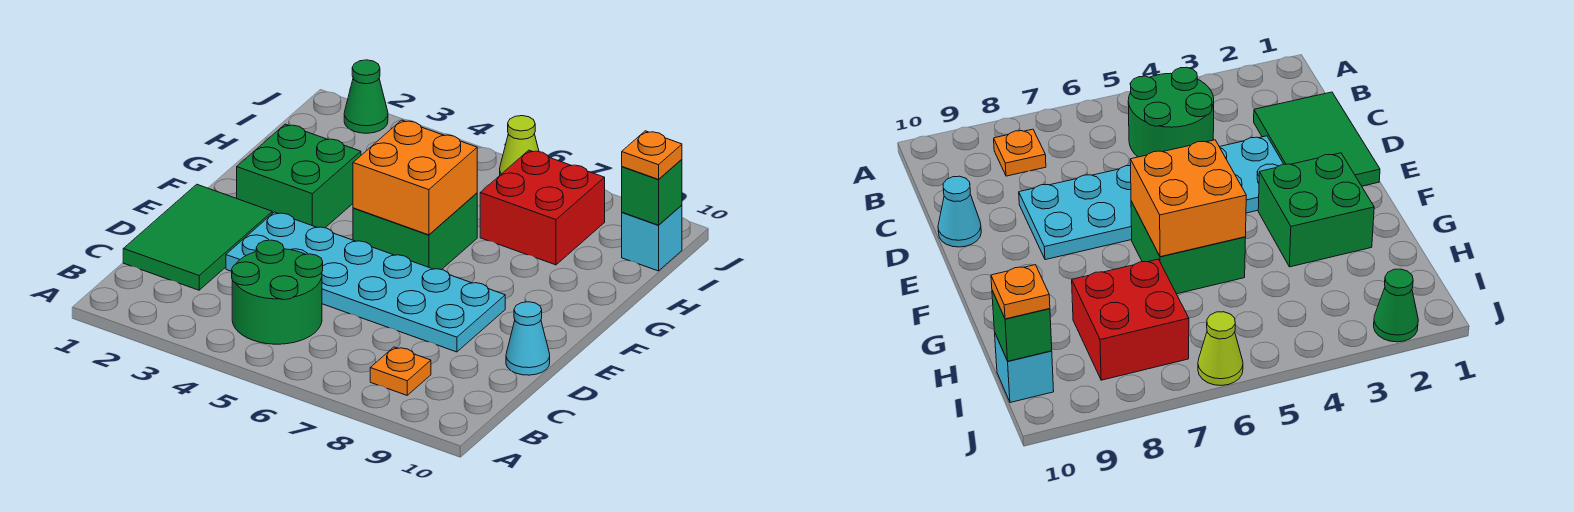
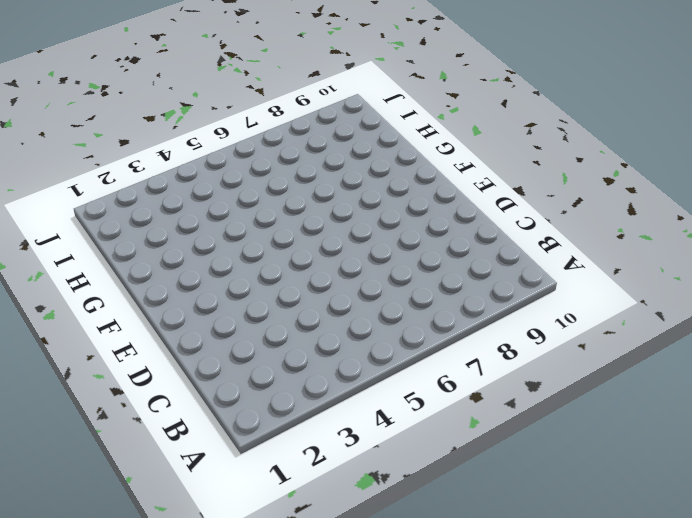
none -> green 2x2 round brick [232,240,323,344]
none -> orange 1x1 plate [370,347,431,395]
none -> green 2x3 tile [123,184,272,290]

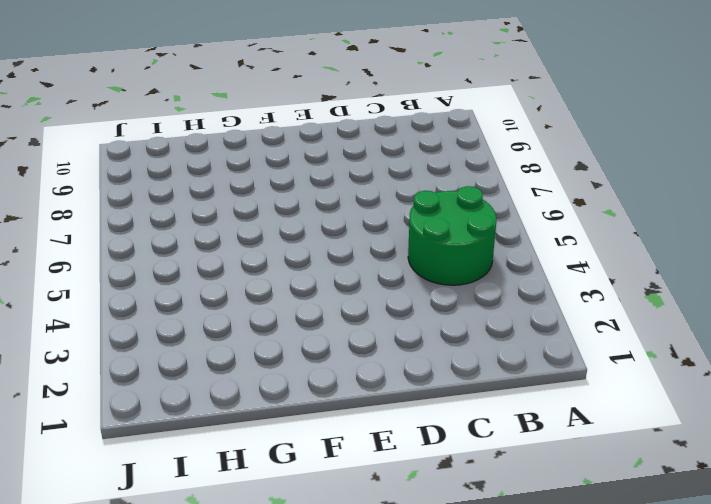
none -> orange 1x1 plate [370,347,431,395]
none -> green 2x3 tile [123,184,272,290]
none -> cyan 2x6 plate [226,212,505,352]

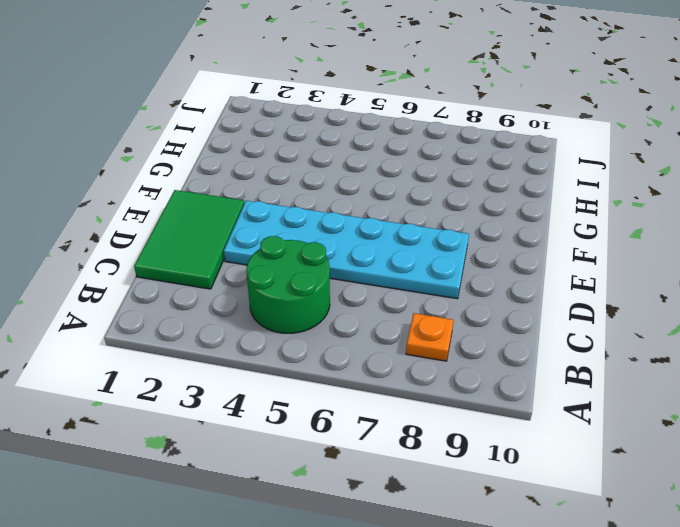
none -> cyan 1x1 cone [506,302,550,375]
none -> green 2x2 brick [237,124,361,228]
none -> green 2x2 brick [353,193,477,270]

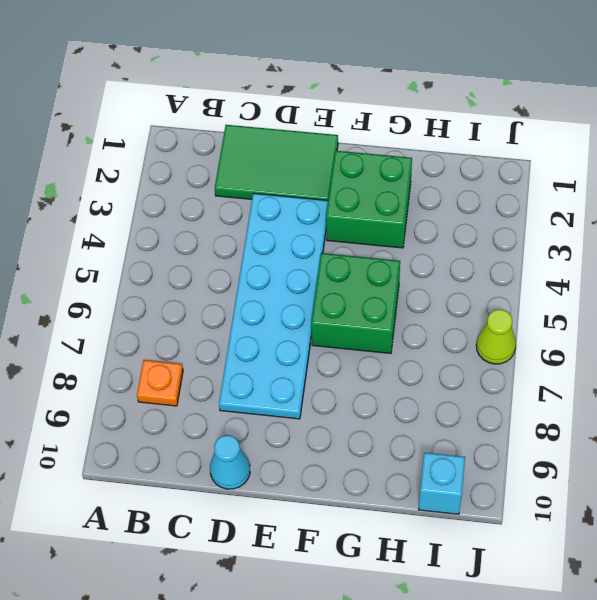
none -> green 2x2 round brick [232,240,323,344]
none -> red 2x2 brick [480,150,605,265]
none -> green 1x1 cone [344,60,388,133]

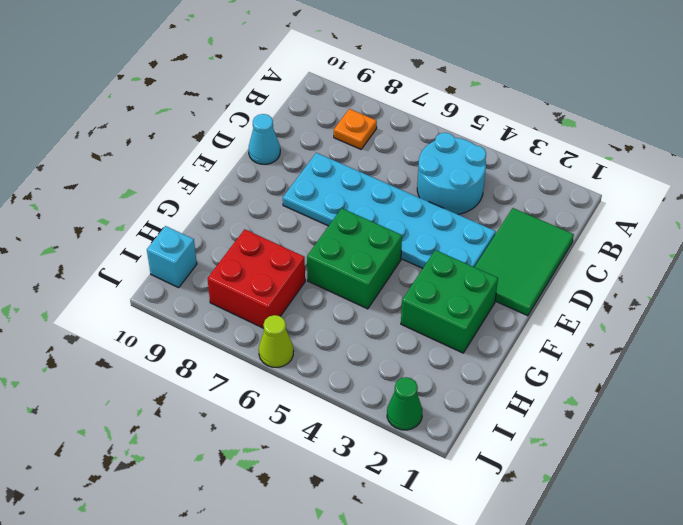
cyan 2x2 round brick [417,133,486,214] -> green 2x2 round brick [232,240,323,344]
none -> orange 2x2 brick [353,120,477,235]
none -> green 1x1 brick [622,159,682,225]
none -> orange 1x1 plate [622,131,682,179]

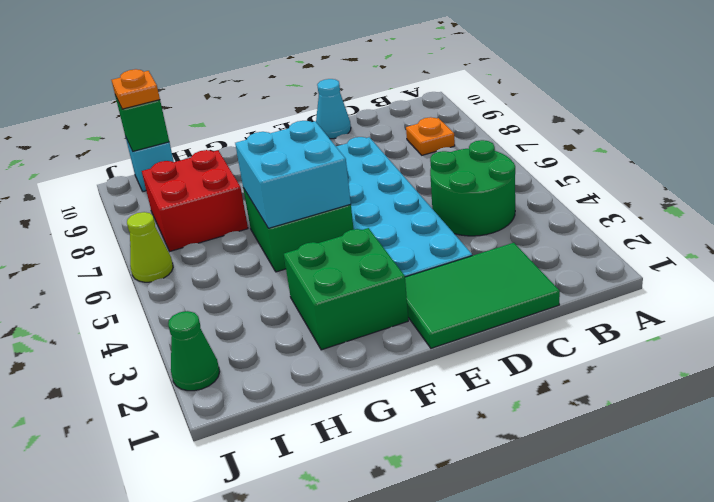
cyan 2x2 brick [235,121,351,228] -> orange 2x2 brick [353,120,477,235]

